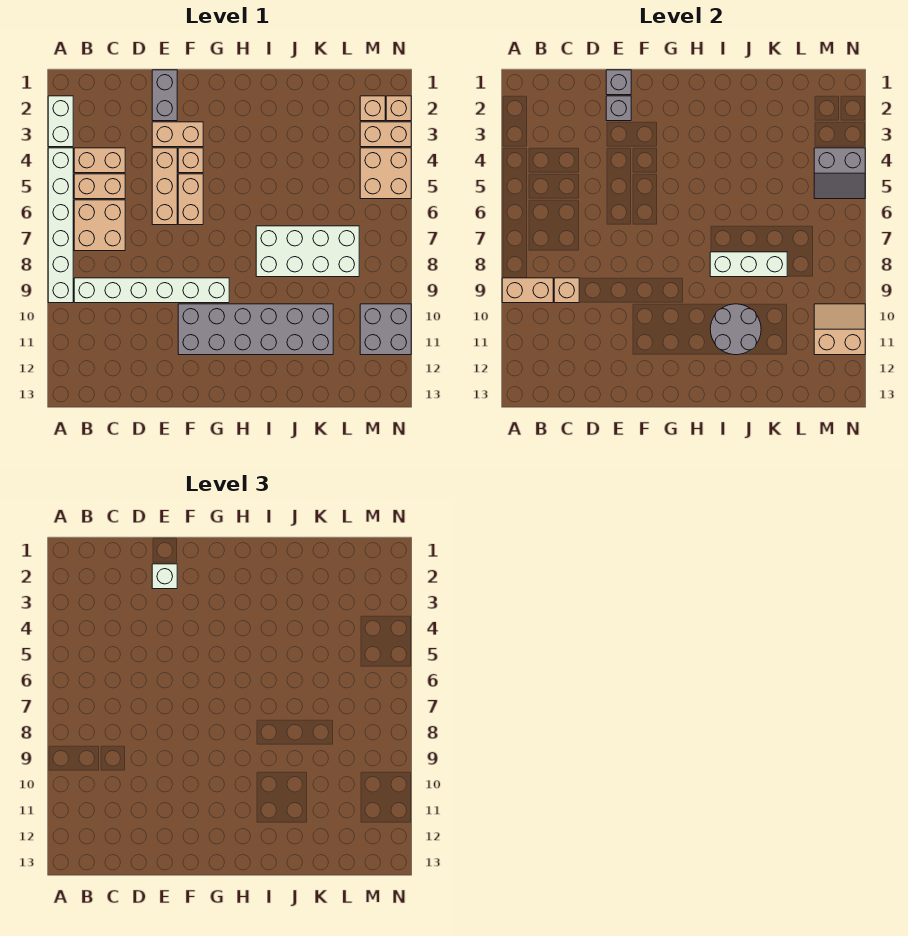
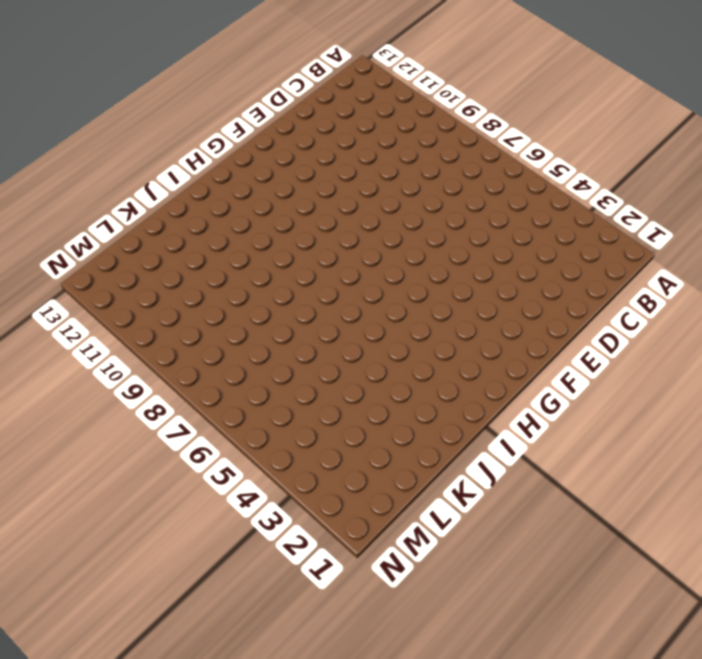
none -> white 1x2 brick [48,96,73,147]
none -> white 1x6 brick [48,148,73,303]
none -> tan 1x2 brick [74,148,125,173]

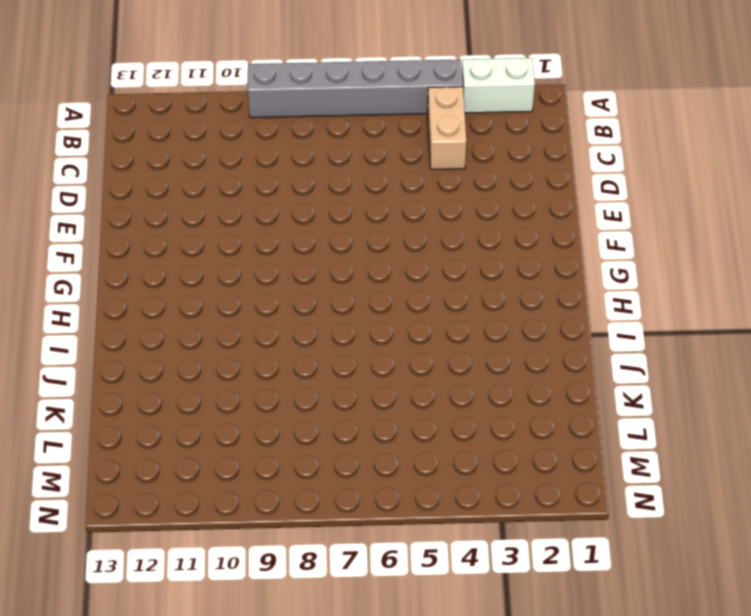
grey 1x6 brick [248,59,463,118] -> white 1x6 brick [48,148,73,303]
none -> tan 1x2 brick [74,174,125,199]
none -> tan 2x2 brick [74,200,125,251]
none -> white 1x6 brick [74,278,229,303]

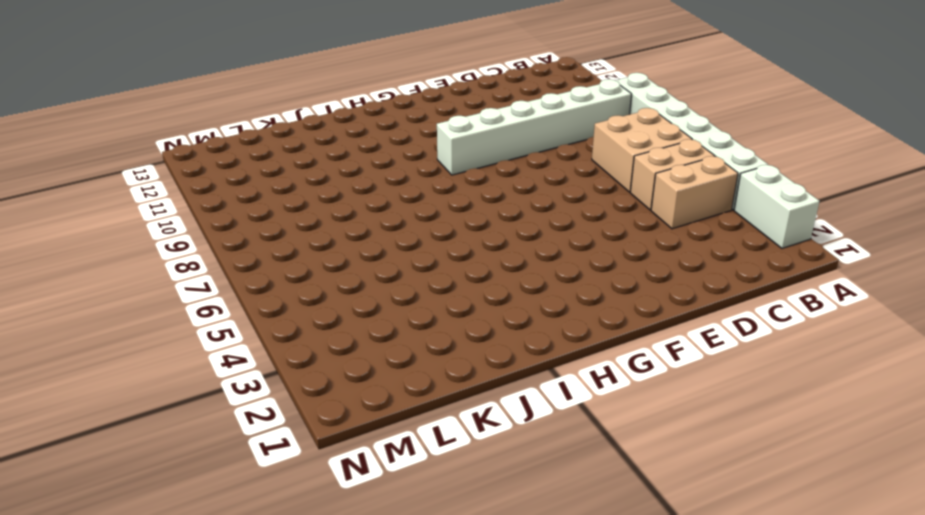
none -> grey 1x2 brick [152,70,177,121]
none -> tan 1x2 brick [152,122,203,147]
none -> tan 1x3 brick [152,148,177,225]

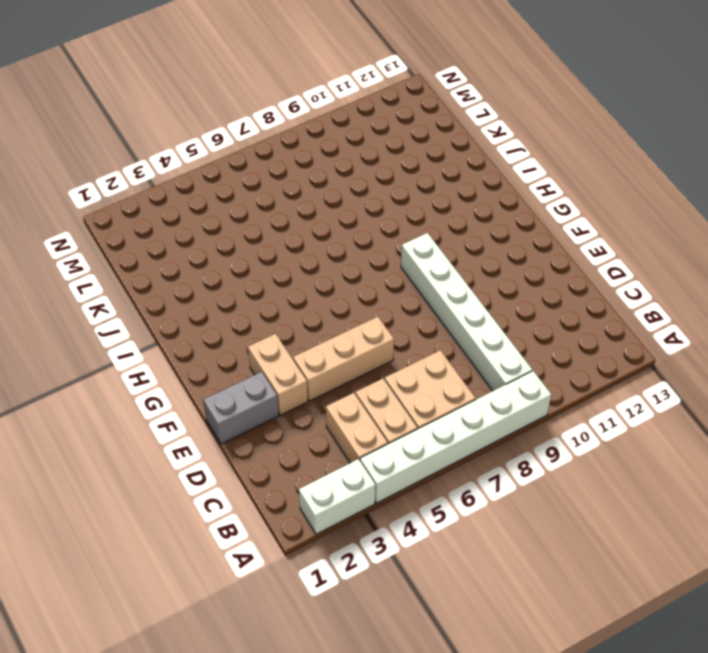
none -> tan 1x1 brick [178,148,203,173]
none -> tan 1x2 brick [178,174,203,225]
none -> grey 2x6 brick [178,304,333,355]

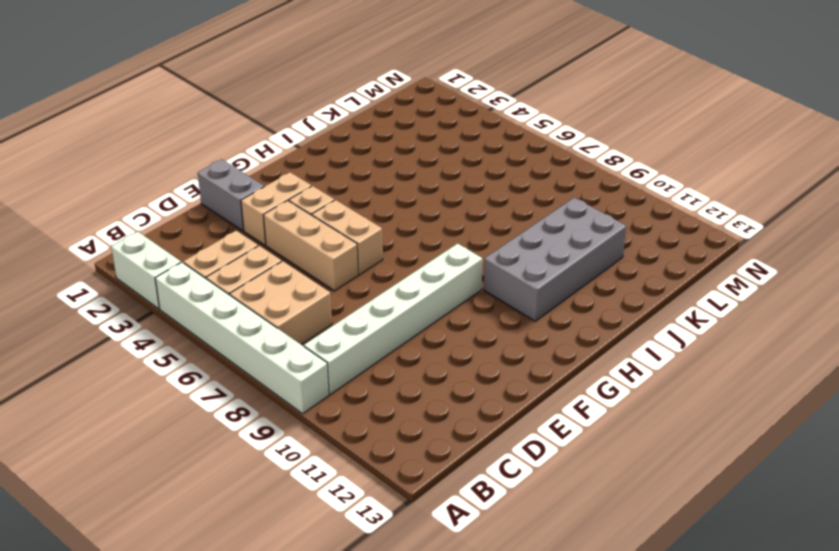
grey 2x4 brick [484,197,626,321] -> grey 2x6 brick [178,304,333,355]
none -> white 2x4 brick [256,226,359,277]
none -> tan 1x1 brick [360,96,385,121]
none -> tan 1x2 brick [360,122,411,147]

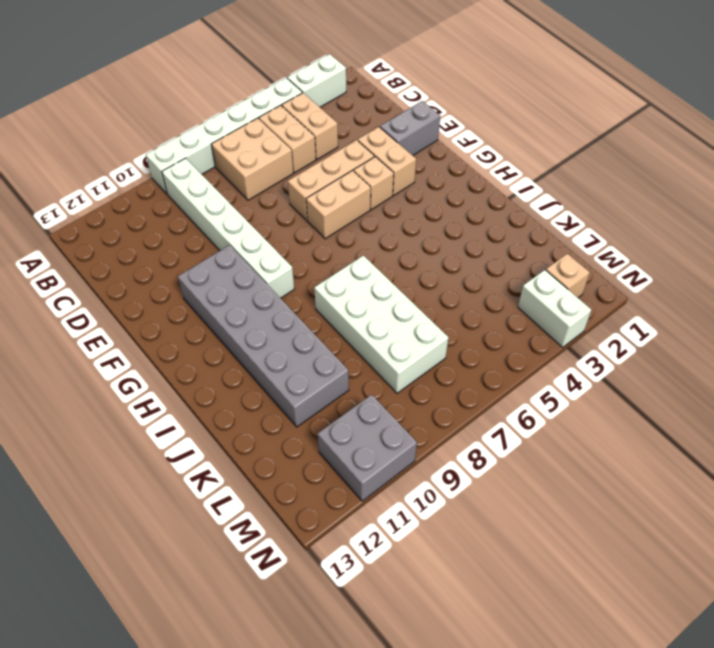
white 1x2 brick [518,270,591,347] -> tan 1x2 brick [360,122,411,147]
none -> tan 2x2 brick [360,148,411,199]
none -> tan 1x1 brick [386,96,411,121]
none -> tan 1x2 brick [502,278,553,303]

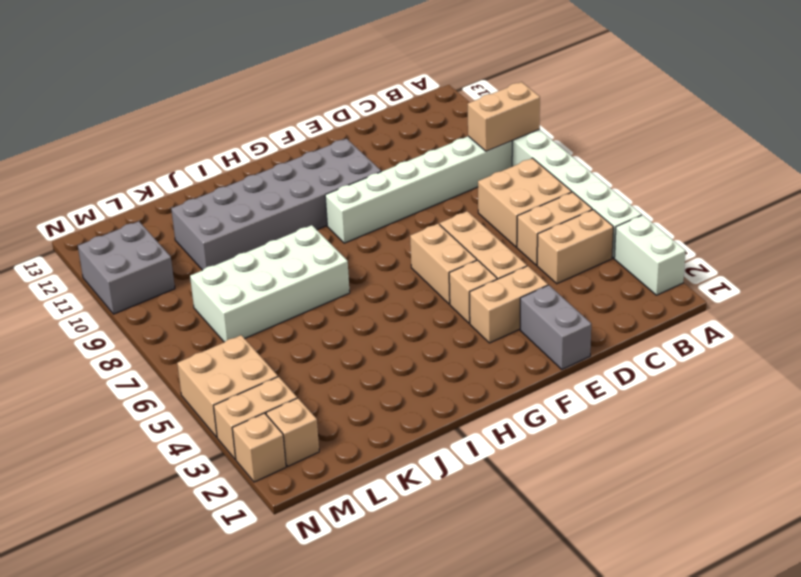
none -> tan 1x1 brick [554,278,579,303]
none -> grey 1x1 brick [606,70,631,95]
none -> grey 1x1 brick [606,96,631,121]

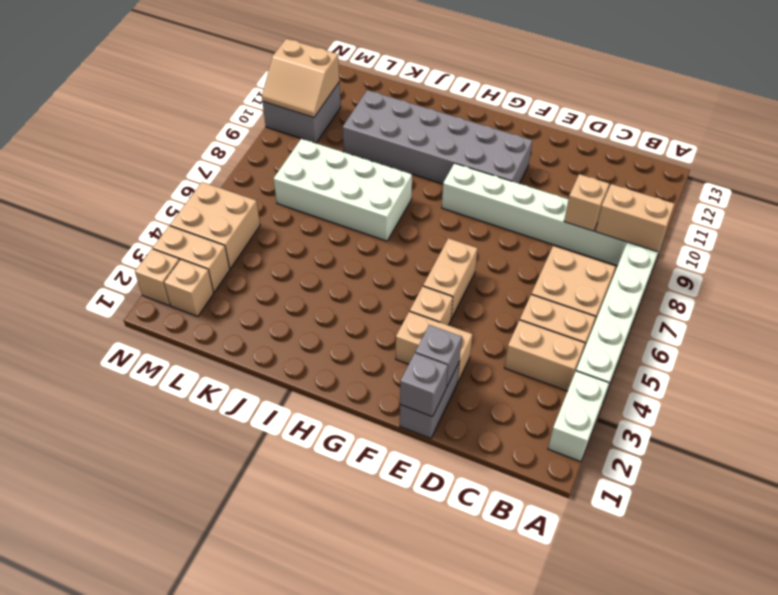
none -> tan 1x3 brick [152,148,177,225]
none -> white 1x3 brick [710,252,787,277]
none -> grey 2x2 round brick [710,304,761,355]

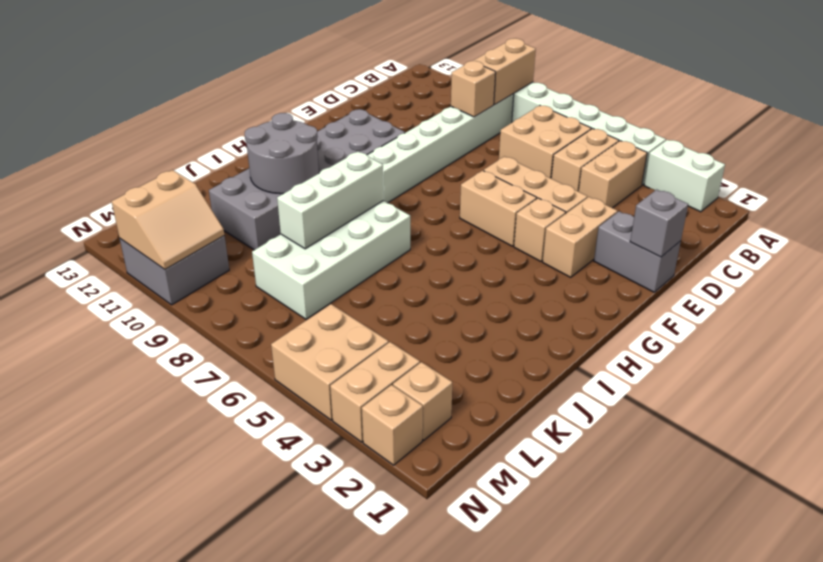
none -> grey 1x1 brick [606,96,631,121]
none -> grey 2x2 slope [814,148,865,199]
none -> white 1x1 brick [152,564,177,589]

